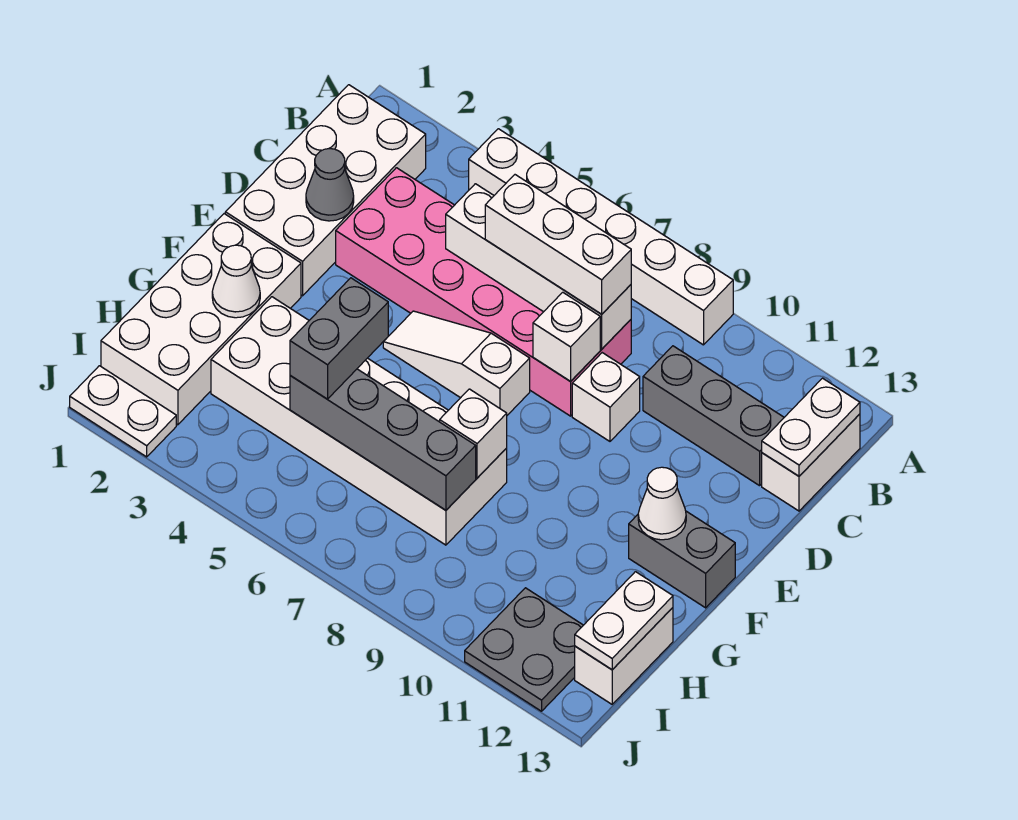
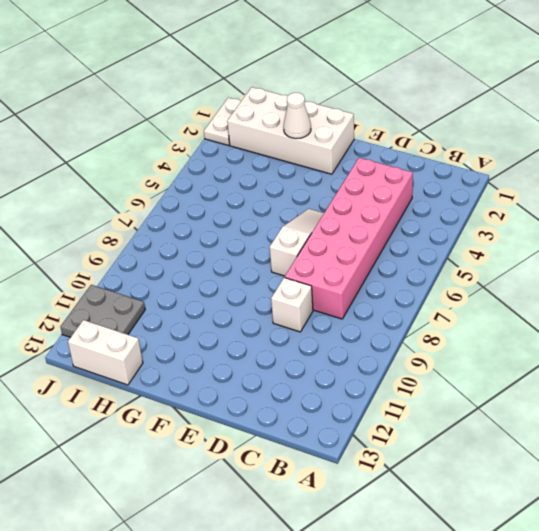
none -> white 1x6 brick [469,129,733,345]
none -> white 2x4 brick [225,85,426,296]
none -> white 1x2 brick [762,414,860,511]

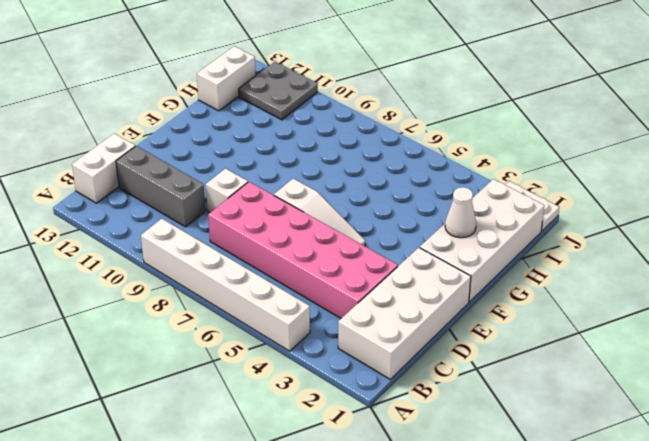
none -> grey 1x2 brick [629,511,735,608]
none -> white 2x6 brick [211,297,507,545]
none -> white 1x2 plate [762,378,860,476]

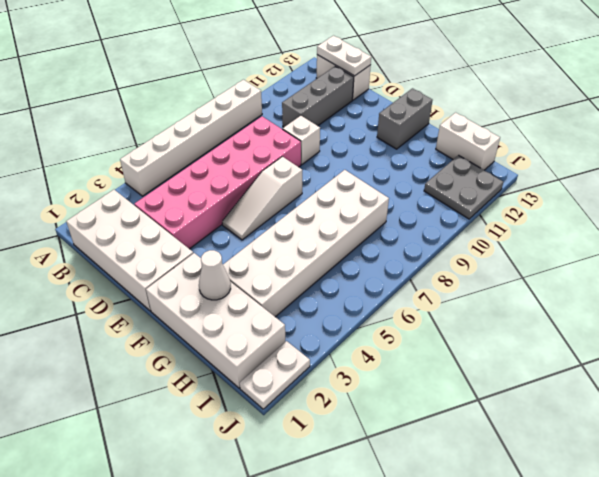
none -> white 1x4 brick [446,184,631,349]
none -> grey 1x1 cone [306,149,354,221]
none -> white 1x1 brick [533,292,600,381]

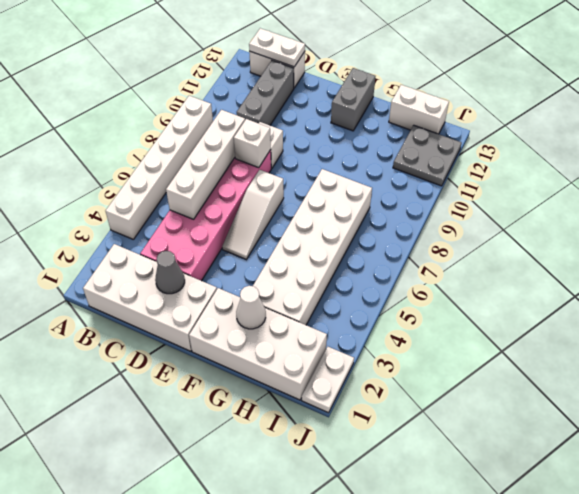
none -> white 1x1 cone [638,467,686,540]
none -> white 1x1 brick [440,389,507,478]
none -> grey 1x4 brick [290,369,476,510]

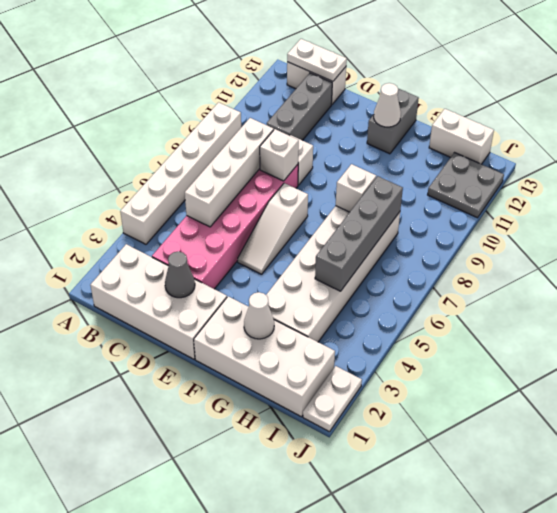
none -> white 1x2 plate [575,572,673,670]
none -> white 1x3 brick [485,175,631,314]
none -> grey 1x2 brick [290,278,388,399]

